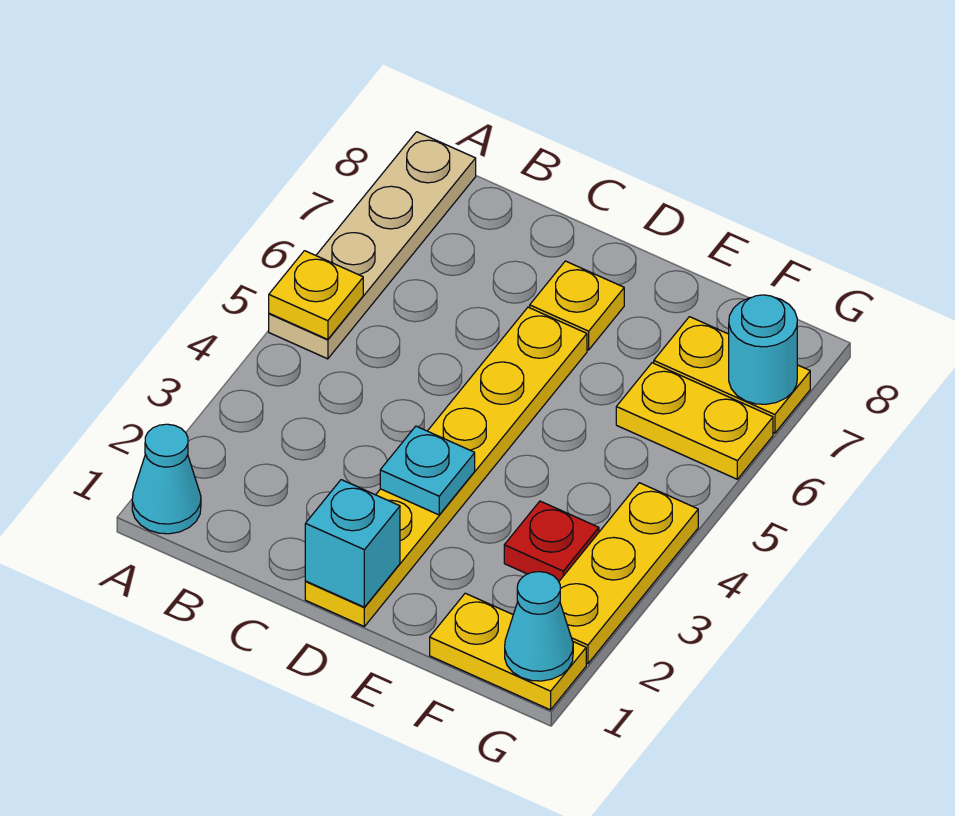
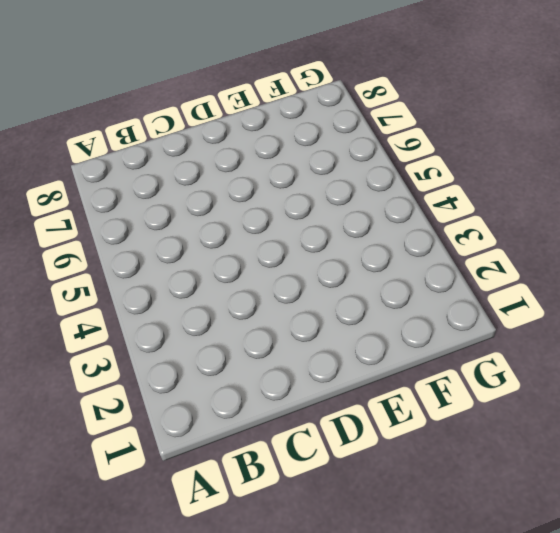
none -> cyan 1x1 cone [132,424,201,534]
none -> tan 1x4 plate [269,132,476,359]
none -> yellow 1x6 plate [305,307,587,626]

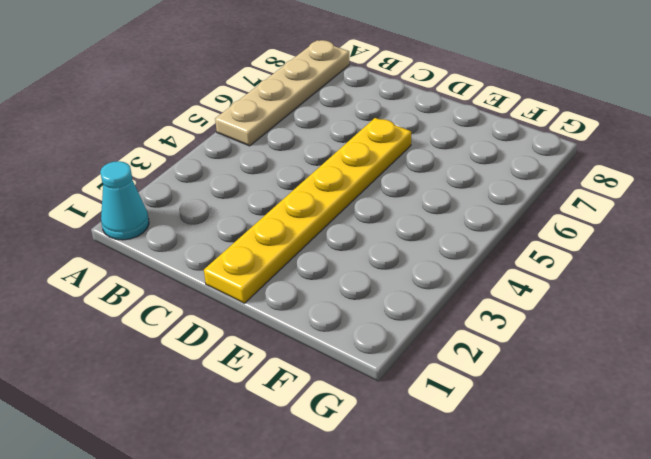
none -> yellow 1x1 plate [530,261,624,350]
none -> yellow 1x2 plate [430,593,586,710]
none -> red 1x1 plate [504,501,599,581]

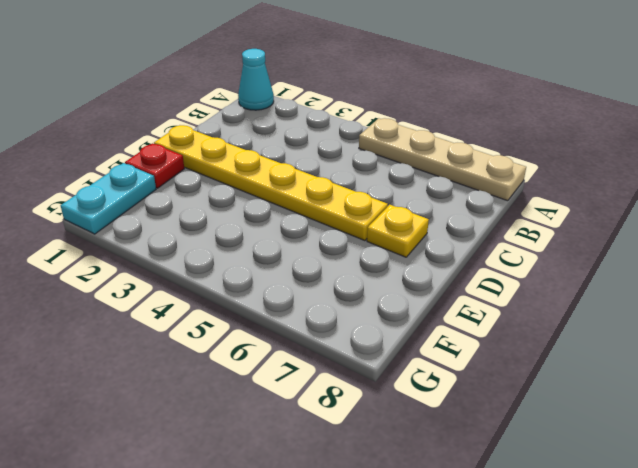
red 1x1 plate [125,143,184,188] -> red 1x1 plate moved to [504,501,599,581]
cyan 1x2 plate [61,163,156,234] -> yellow 1x2 plate [430,593,586,710]
none -> yellow 1x2 plate [616,363,773,479]
none -> yellow 1x2 plate [654,317,810,433]
none -> yellow 1x3 plate [559,483,698,664]

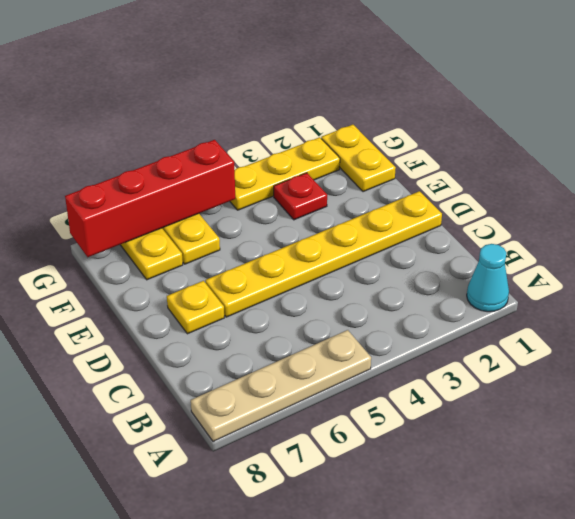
red 1x4 brick [65,140,235,257] -> cyan 1x1 round brick [729,295,797,404]
none -> yellow 1x1 plate [269,251,363,339]
none -> cyan 1x1 brick [305,480,400,607]
none -> cyan 1x1 plate [380,426,475,515]

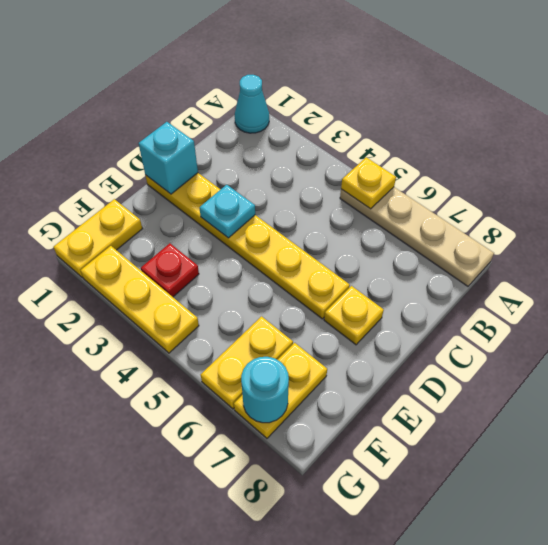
none -> cyan 1x1 cone [505,572,573,681]

